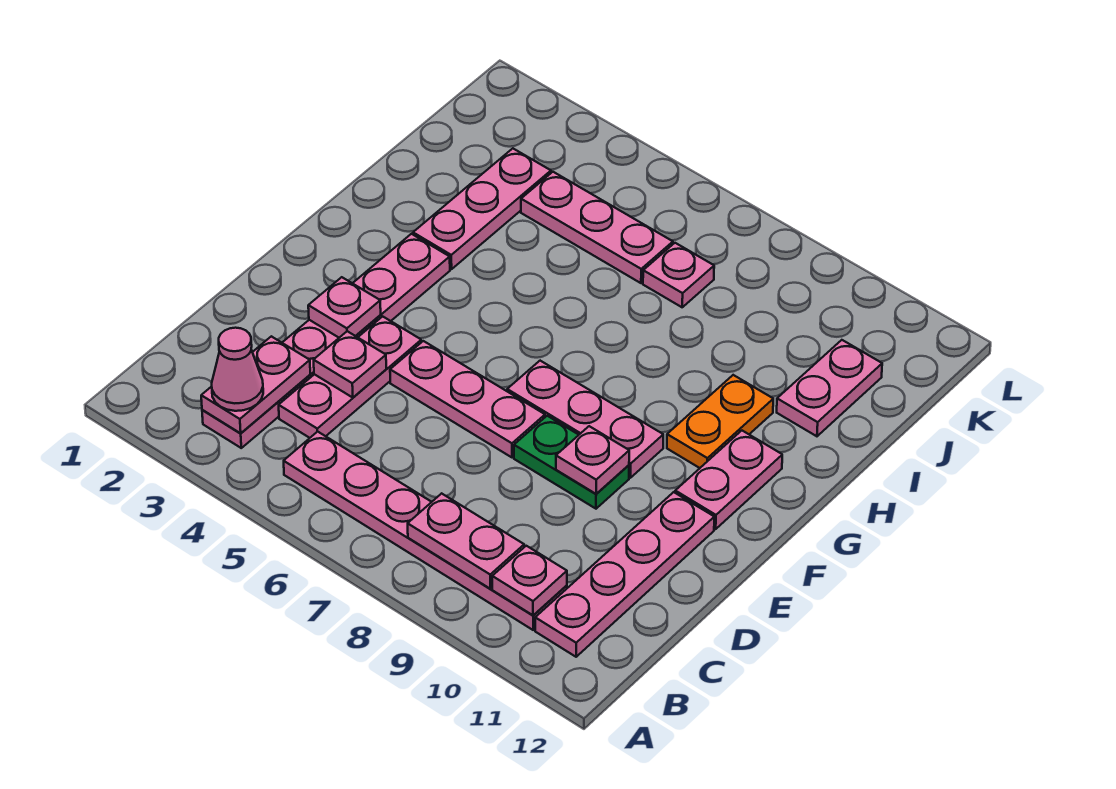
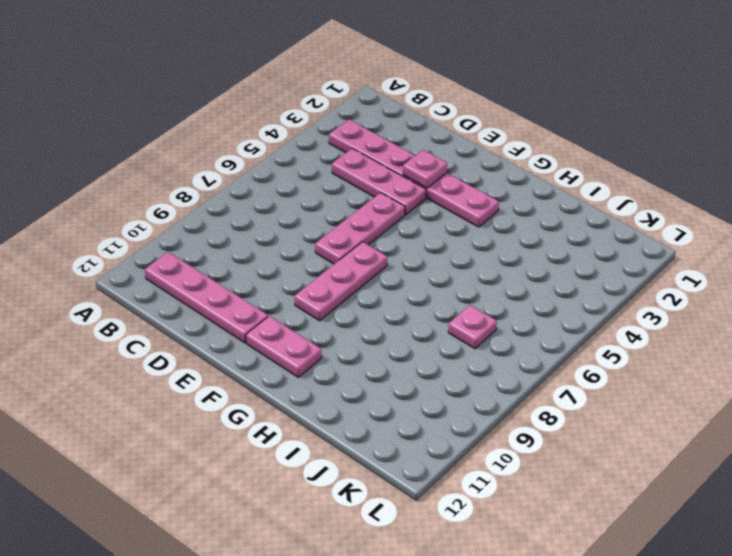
none -> pink 1x6 plate [284,432,567,630]
none -> green 1x2 plate [514,416,629,509]
none -> orange 1x2 plate [667,375,773,468]

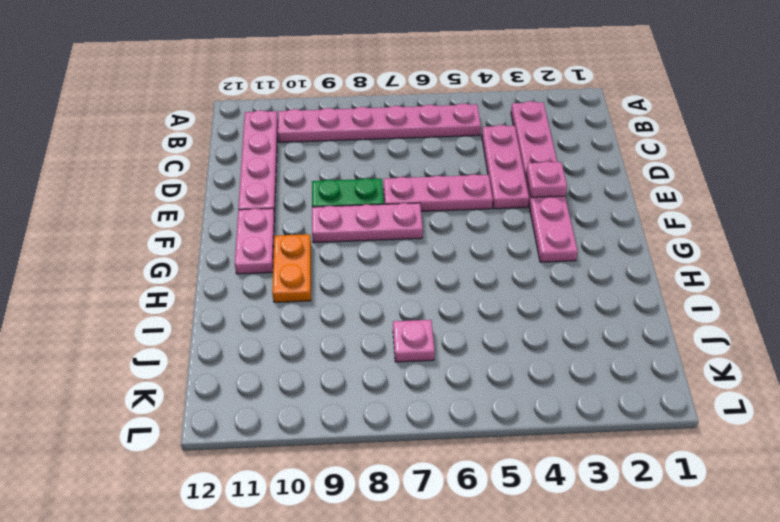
none -> pink 1x3 plate [413,149,551,269]
none -> pink 1x2 plate [777,340,882,436]
none -> pink 1x3 plate [521,172,673,283]

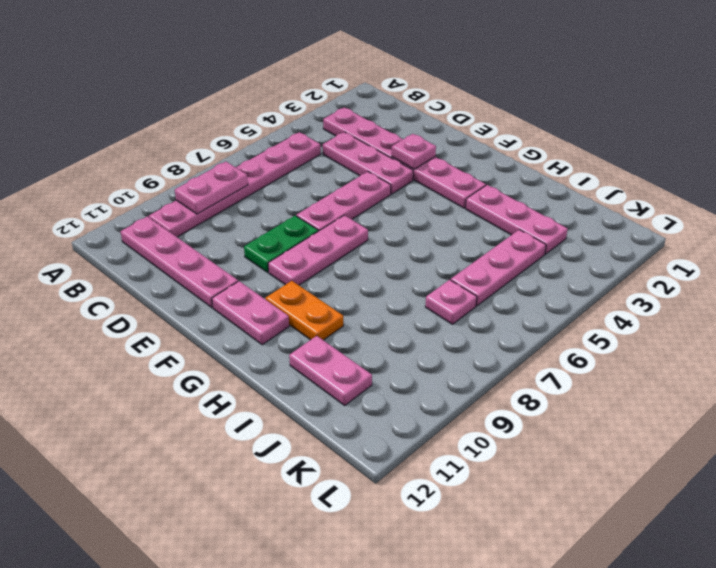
none -> pink 1x2 plate [201,336,310,433]
none -> pink 1x1 plate [492,546,567,615]
none -> pink 1x1 plate [314,331,386,398]

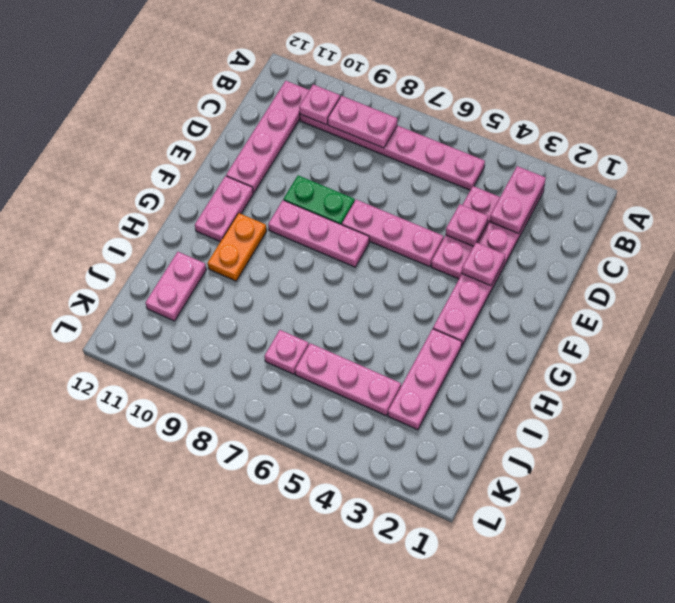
none -> pink 1x1 plate [556,426,629,494]
none -> pink 1x1 cone [212,328,263,411]

